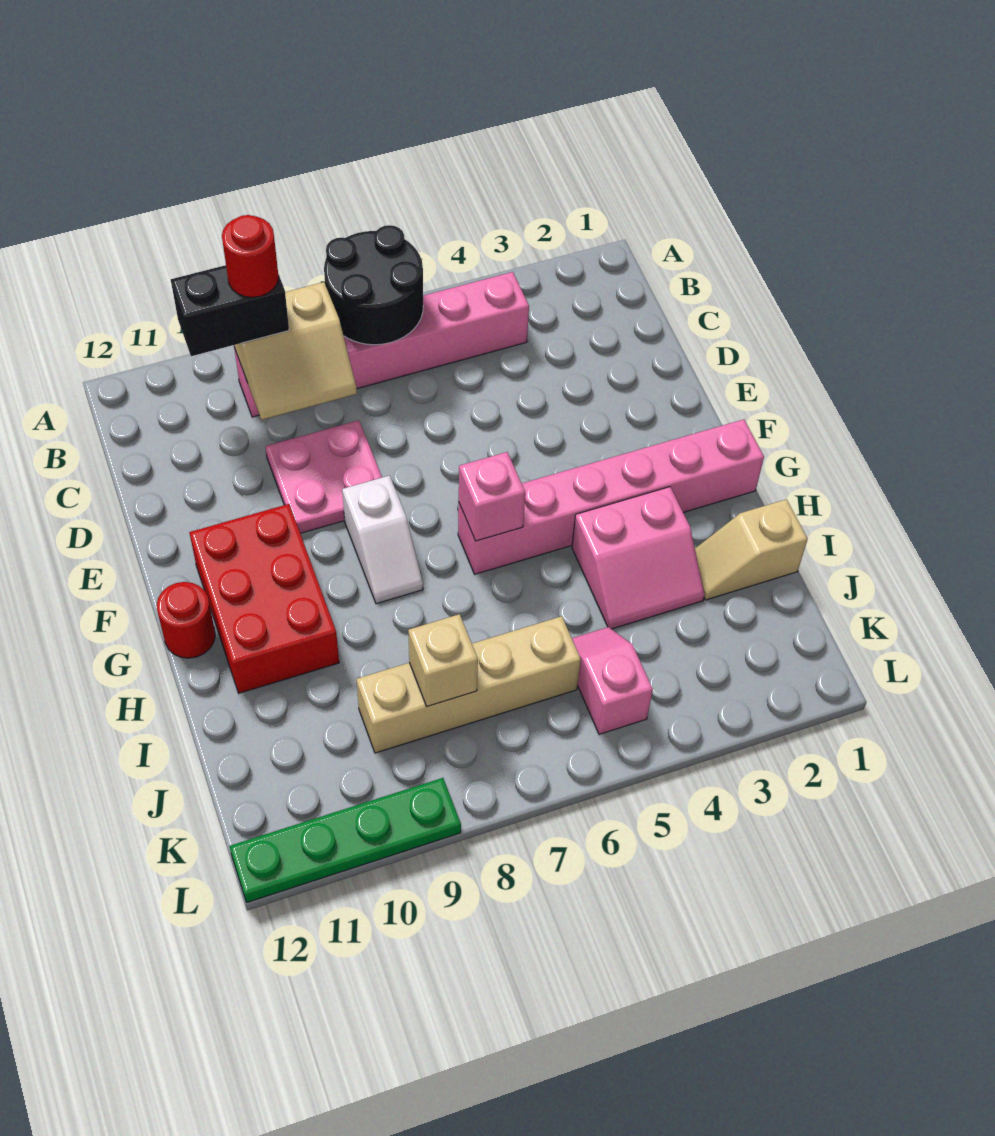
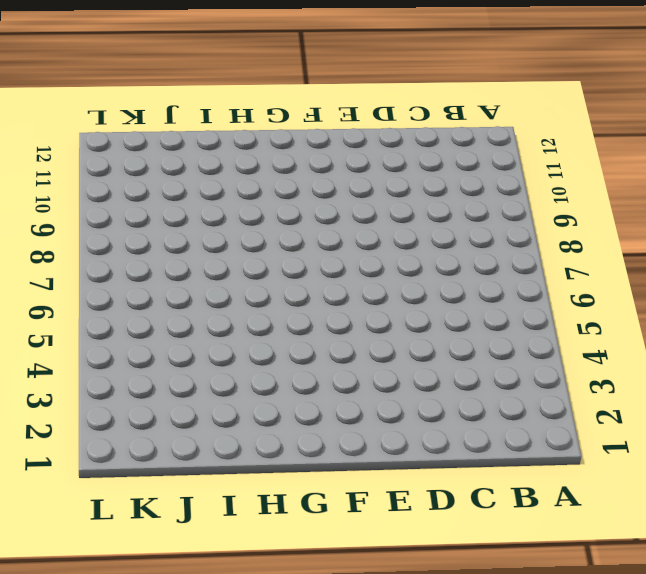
none -> pink 1x6 brick [234,272,529,417]
none -> pink 2x2 plate [265,420,382,533]
none -> white 1x2 slope [342,476,423,604]

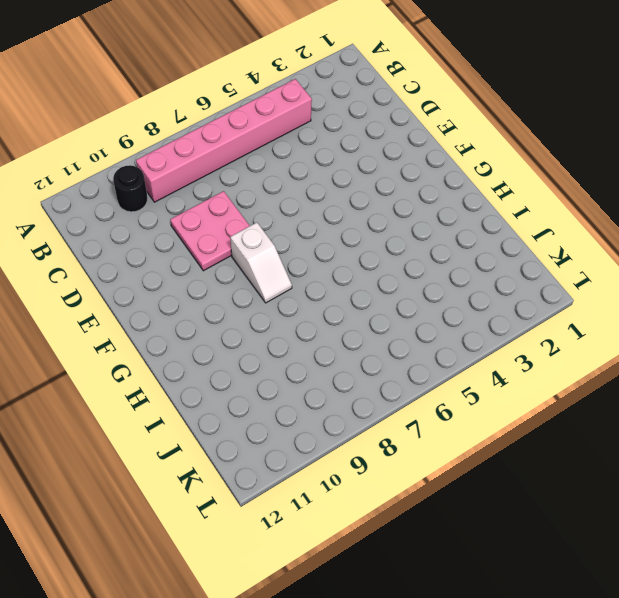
black 1x1 round brick [113,165,148,212] -> none
none -> red 2x3 brick [189,504,339,693]
none -> pink 1x6 brick [458,419,764,574]
none -> red 1x1 round brick [157,582,215,658]

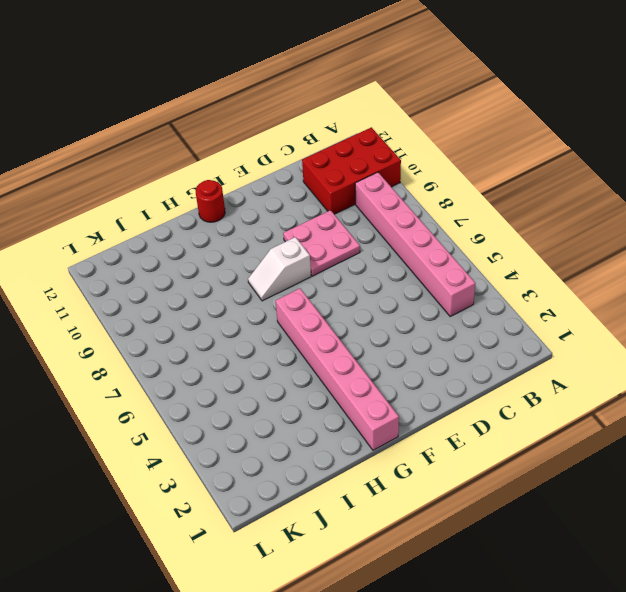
red 2x3 brick [302,127,401,214] -> red 2x3 brick moved to [189,504,339,693]
none -> pink 2x2 slope [572,487,704,629]
none -> tan 1x2 slope [695,499,808,600]
none -> pink 1x2 slope [572,627,653,734]

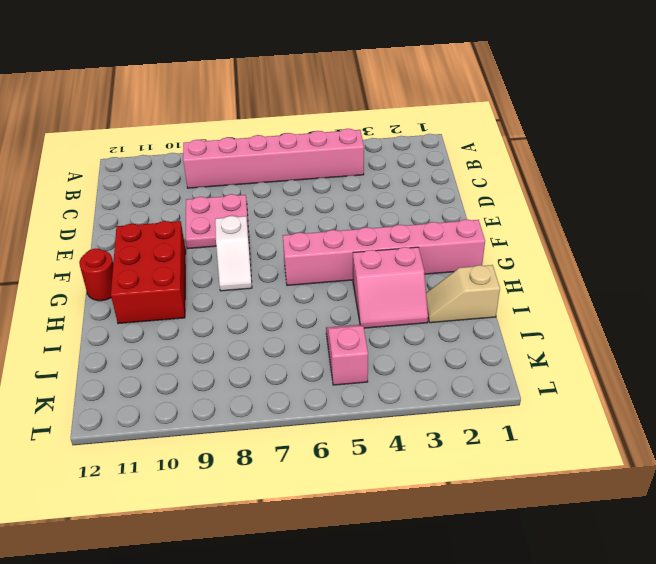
none -> tan 1x4 brick [357,616,581,753]
none -> green 1x4 plate [229,778,461,902]
none -> black 2x2 round brick [324,225,423,345]

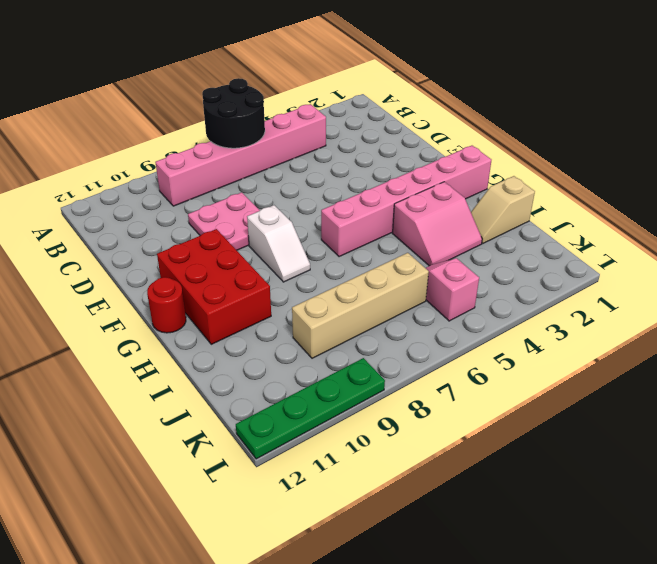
none -> tan 2x2 slope [234,282,357,420]
none -> pink 1x1 brick [459,452,525,541]
none -> tan 1x1 brick [408,614,478,706]

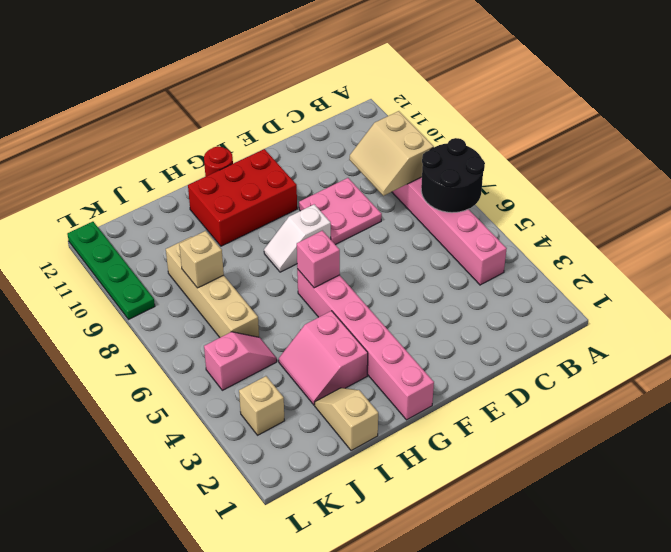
tan 1x1 brick [239,376,285,435] -> none
none -> black 1x2 brick [171,265,289,356]
none -> red 1x1 round brick [222,215,279,297]

